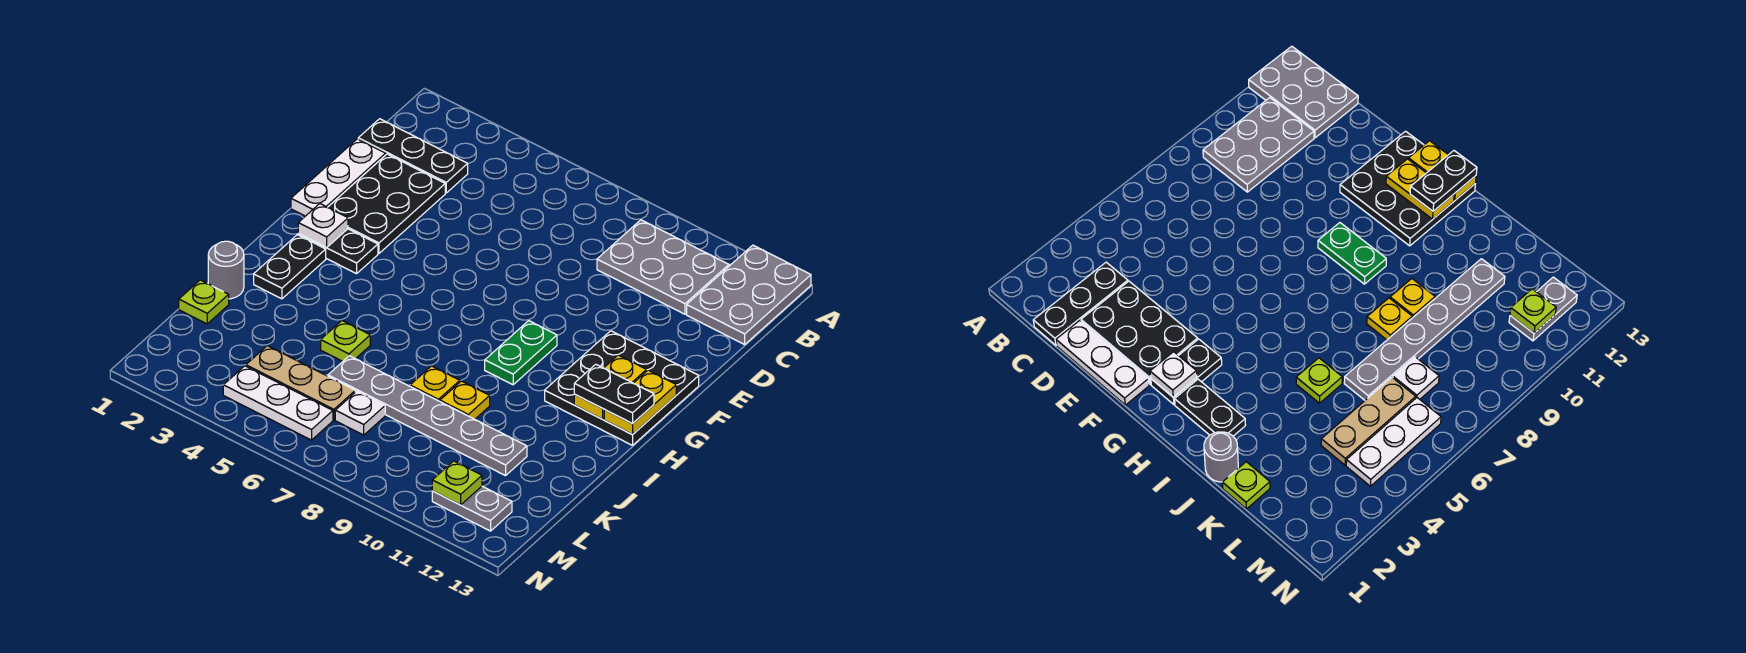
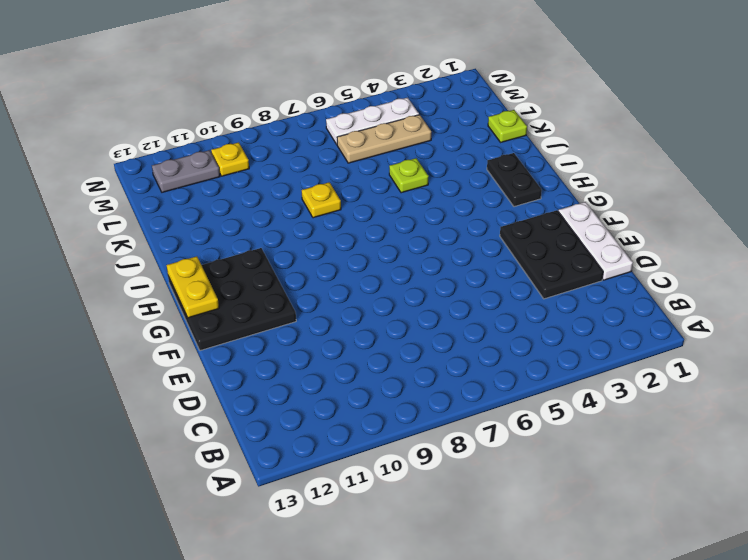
yellow 1x1 plate [211,142,249,176] -> yellow 1x1 plate moved to [440,381,490,419]
none -> grey 2x3 plate [687,245,811,345]
none -> grey 2x3 plate [597,220,729,314]
none -> black 1x3 plate [358,119,468,193]

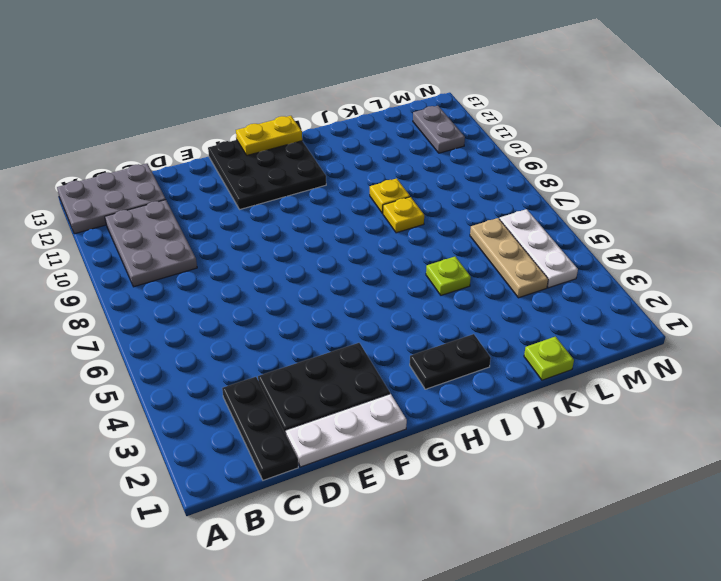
none -> black 1x2 plate [298,229,378,274]
none -> green 1x2 plate [485,321,557,385]
none -> grey 1x1 round brick [208,241,244,299]

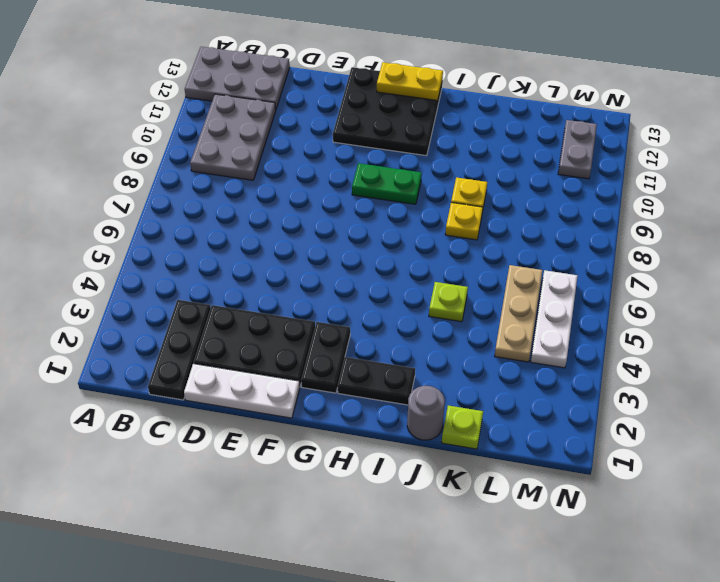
none -> grey 1x6 plate [328,356,527,476]
none -> white 1x1 plate [335,391,385,435]
none -> white 1x1 plate [298,204,348,248]

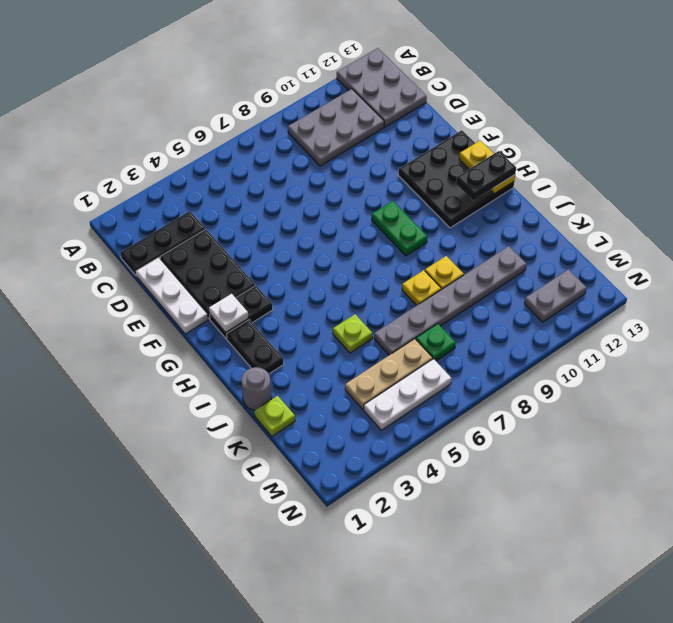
green 1x1 plate [416,324,456,361] -> white 1x1 plate [335,391,385,435]
none -> yellow 1x2 plate [574,355,647,419]
none -> lime 1x1 plate [432,461,482,505]

